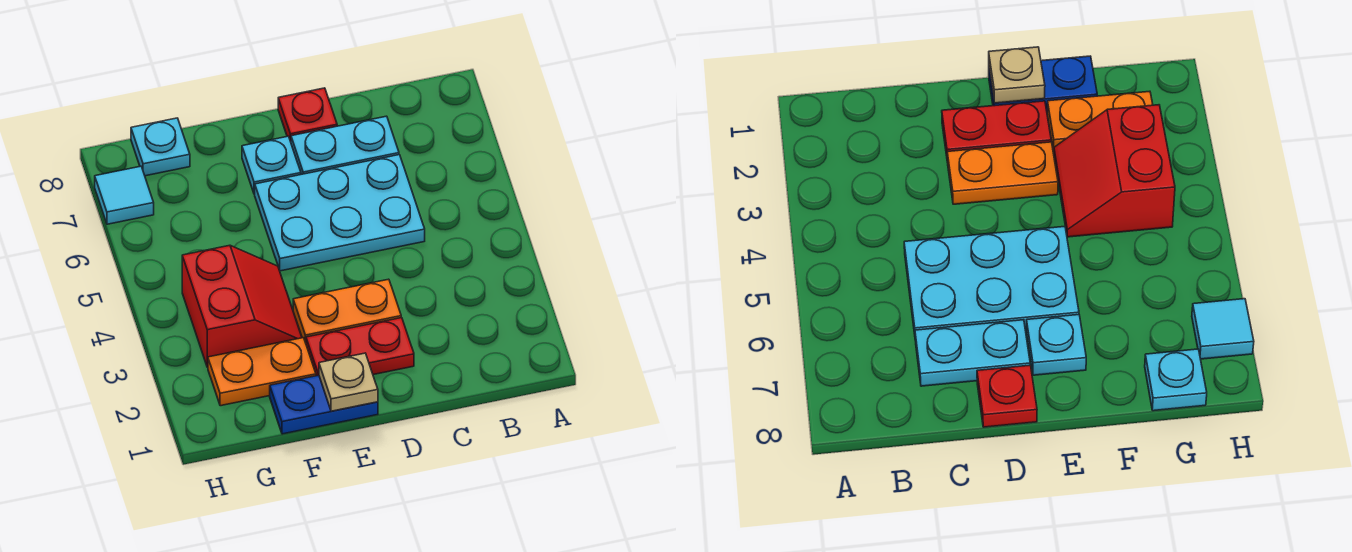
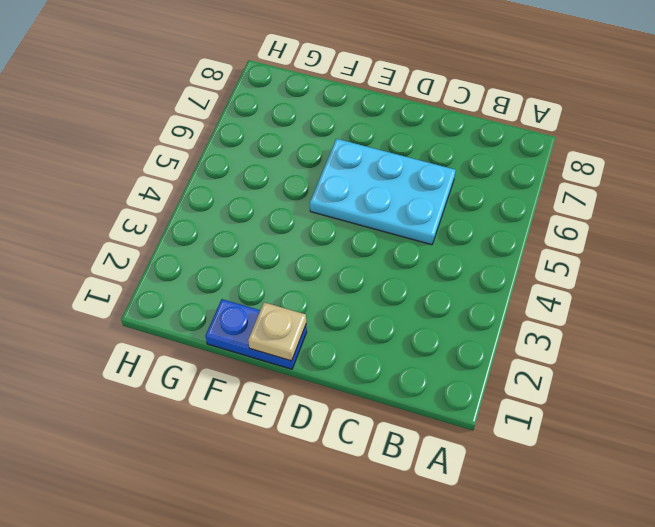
none -> cyan 1x2 plate [291,116,399,174]
none -> red 1x2 plate [306,318,414,376]
none -> orange 1x2 plate [293,279,401,343]

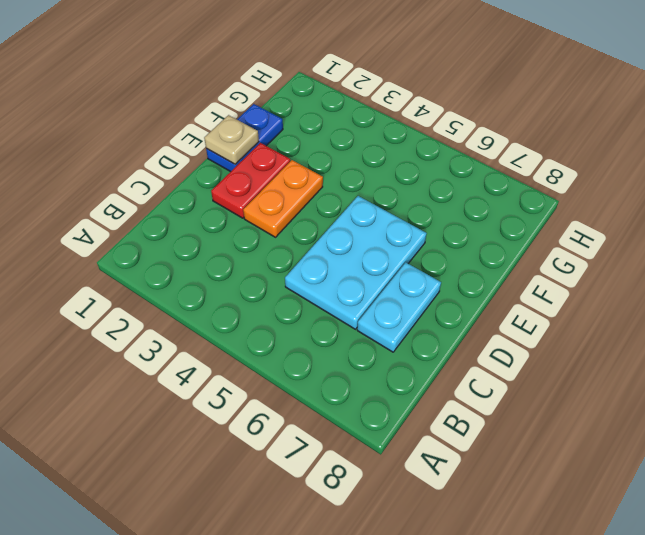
none -> red 1x1 plate [278,88,337,142]
none -> cyan 1x1 plate [242,136,301,194]
none -> orange 1x2 plate [208,338,316,406]

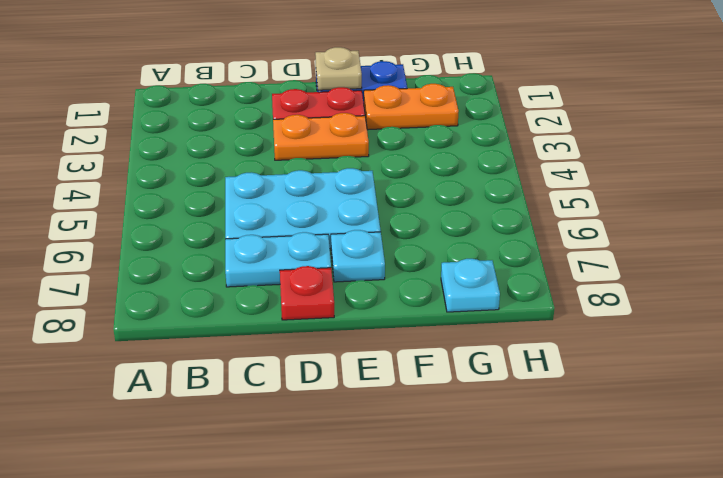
none -> red 2x2 slope [182,245,302,367]
none -> cyan 1x1 tile [95,166,154,224]

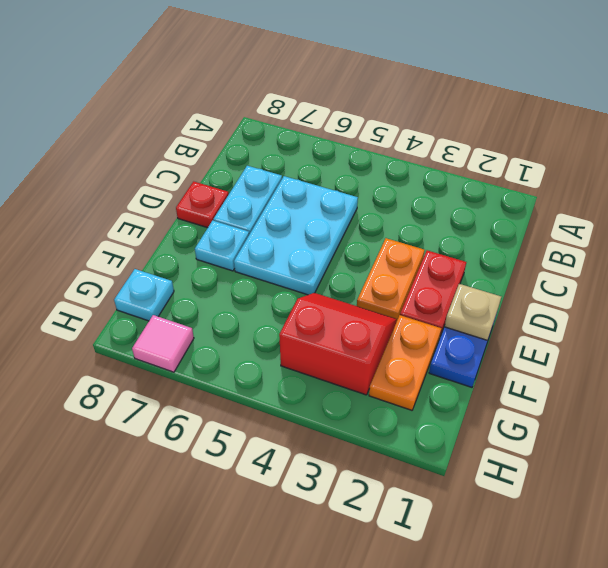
pink 1x1 tile [132,315,194,372] -> cyan 1x1 tile [95,166,154,224]

